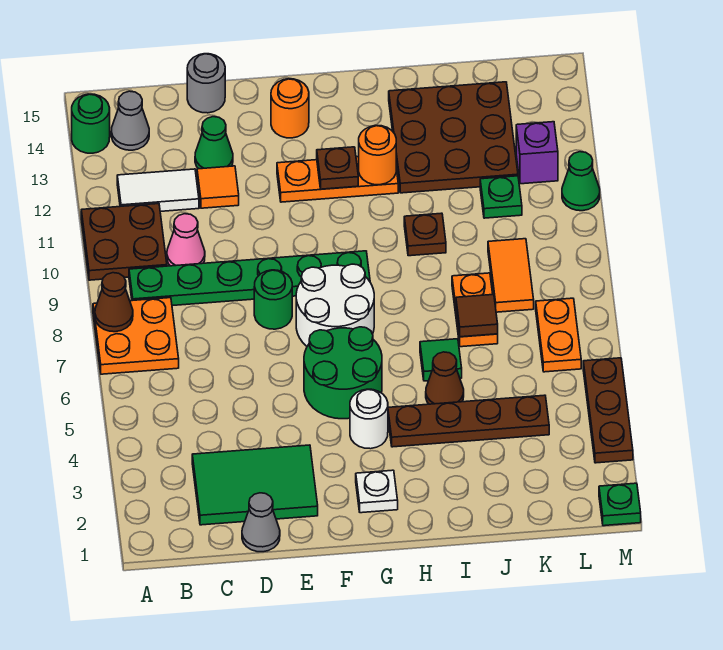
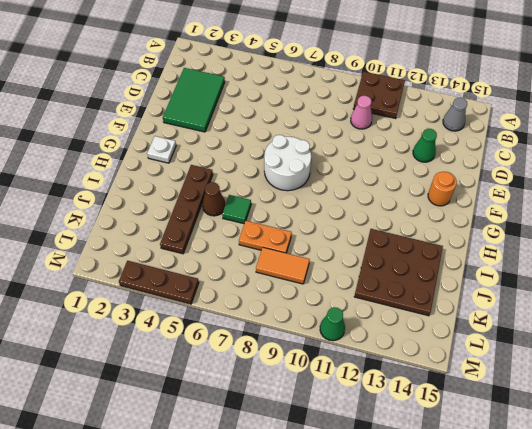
none -> orange 2x2 plate [93,298,179,374]
none -> green 1x1 round brick [72,94,110,153]
none -> green 1x6 plate [129,251,370,306]
none -> white 1x2 tile [117,169,199,211]

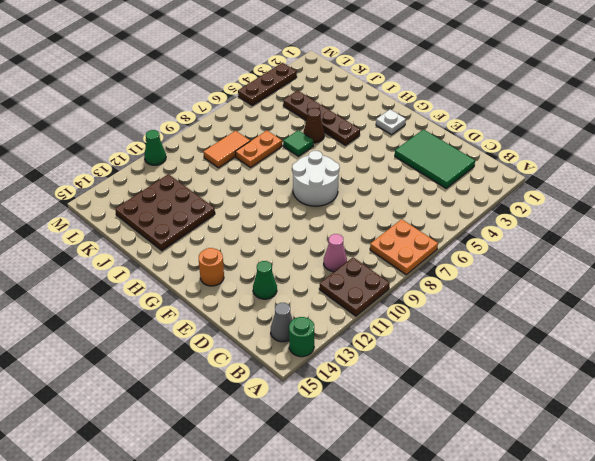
none -> green 1x6 plate [129,251,370,306]
none -> white 1x2 tile [117,169,199,211]
none -> grey 1x1 cone [242,493,280,552]
none -> orange 1x1 tile [197,166,239,208]

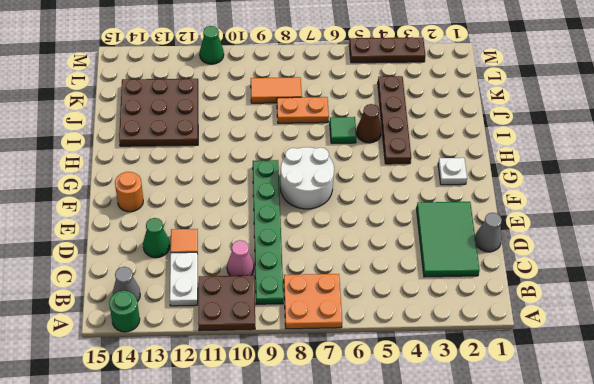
white 1x2 plate [170,252,198,306] -> white 1x2 tile [117,169,199,211]
none -> grey 1x1 round brick [187,54,225,113]
none -> green 1x1 round brick [254,270,292,329]
none -> green 2x2 round brick [304,327,382,419]
none -> orange 1x3 plate [277,157,398,202]

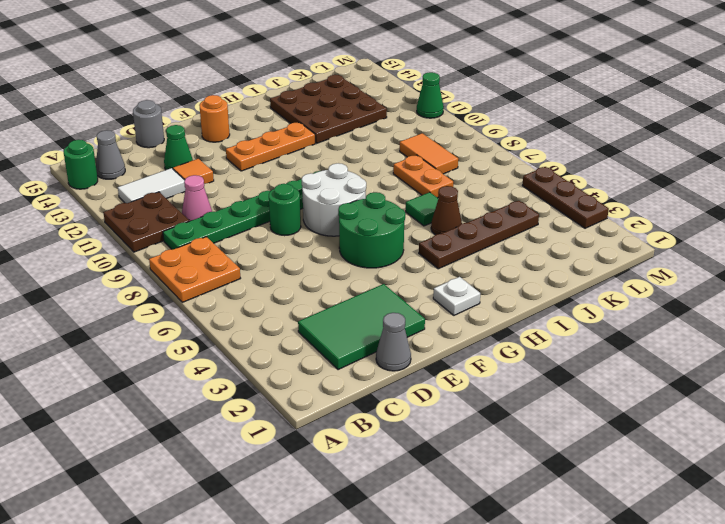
none -> white 1x1 round brick [350,389,388,449]
none -> brown 1x1 plate [404,213,446,256]
none -> green 1x1 plate [480,176,522,218]
none -> orange 1x2 plate [536,298,581,372]

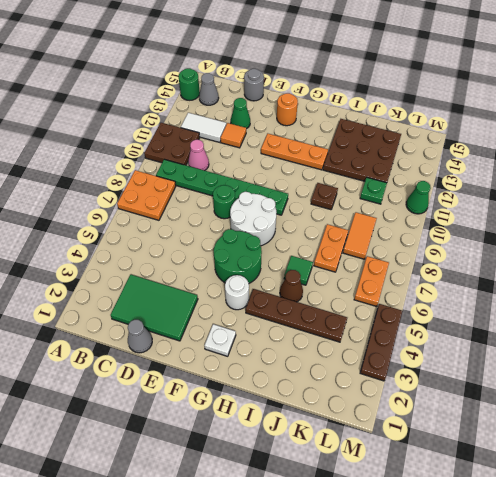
none -> purple 1x1 brick [516,122,558,184]
none -> green 1x1 plate [599,483,641,526]
none -> brown 1x1 cone [95,273,133,332]
none -> brown 1x1 plate [317,147,358,189]

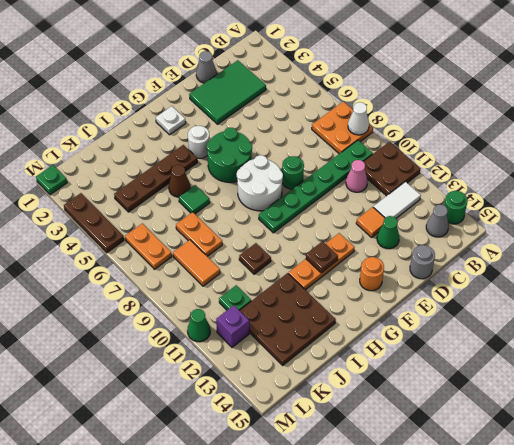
white 1x1 cone [348,102,369,135] -> brown 1x1 cone [95,273,133,332]
none -> orange 1x1 round brick [359,126,396,185]
none -> brown 1x1 tile [456,294,498,337]

